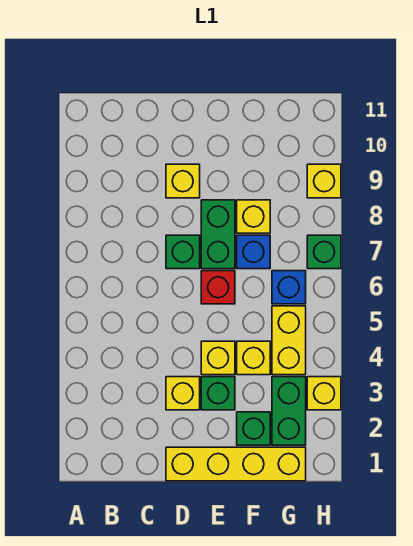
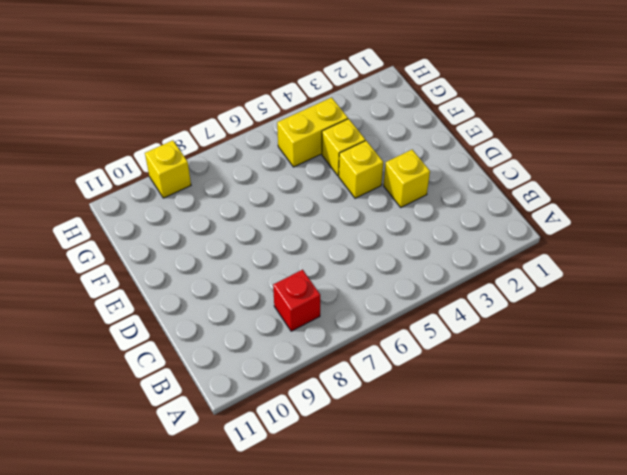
red 1x1 brick [273,270,320,331] -> red 1x1 brick moved to [201,271,235,304]
none -> yellow 1x4 brick [166,447,306,481]
none -> green 1x1 brick [166,235,200,269]
none -> yellow 1x1 brick [166,164,200,198]

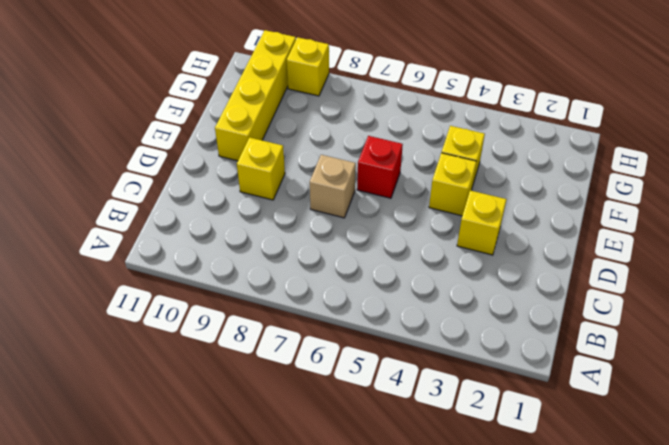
tan 1x1 brick [310,155,356,218] -> green 1x1 brick [166,235,200,269]
yellow 1x4 brick [215,30,296,161] -> yellow 1x4 brick moved to [166,447,306,481]
none -> green 1x1 brick [201,377,235,410]
none -> green 1x2 brick [201,200,235,269]
none -> green 1x1 brick [237,412,270,445]

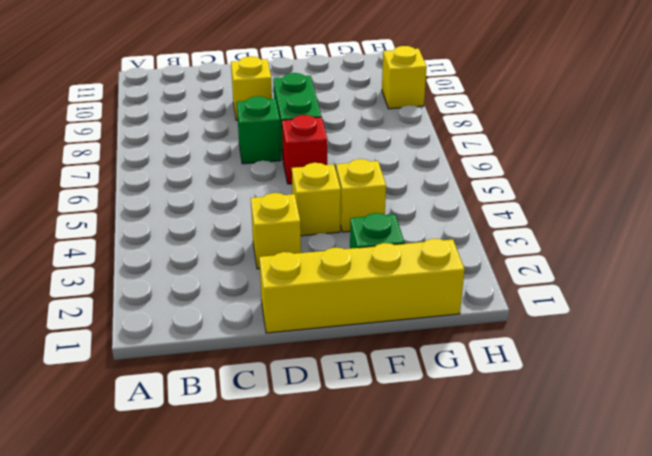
none -> green 1x1 brick [201,377,235,410]
none -> blue 1x1 brick [237,235,270,269]
none -> yellow 1x1 brick [237,200,270,233]

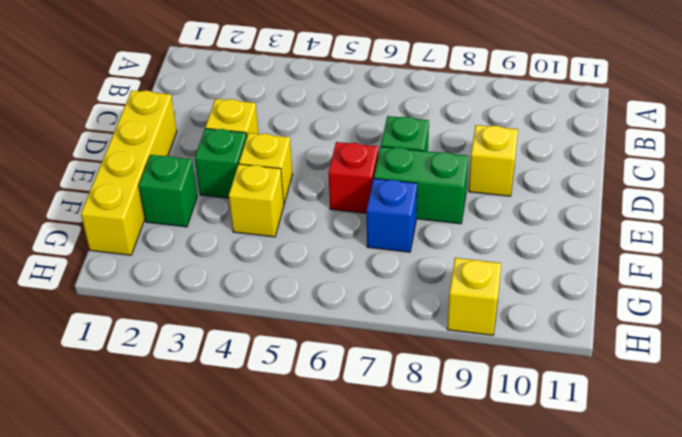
none -> yellow 1x1 brick [237,200,270,233]
none -> green 1x2 brick [272,377,306,445]
none -> yellow 1x2 brick [272,306,306,375]

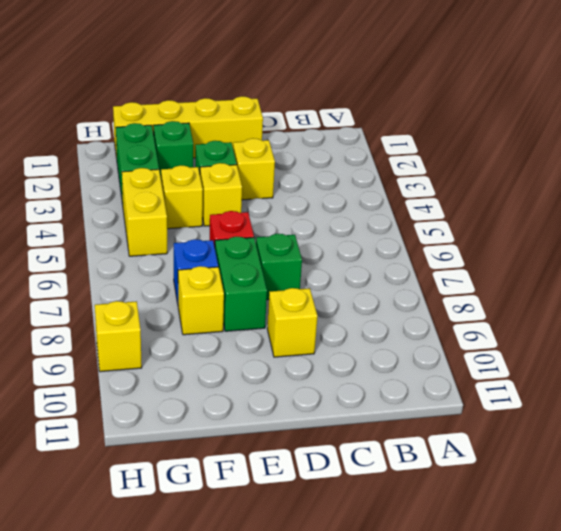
none -> blue 1x1 brick [272,271,306,304]
none -> yellow 1x1 brick [307,377,341,410]
none -> green 1x1 brick [307,235,341,269]

